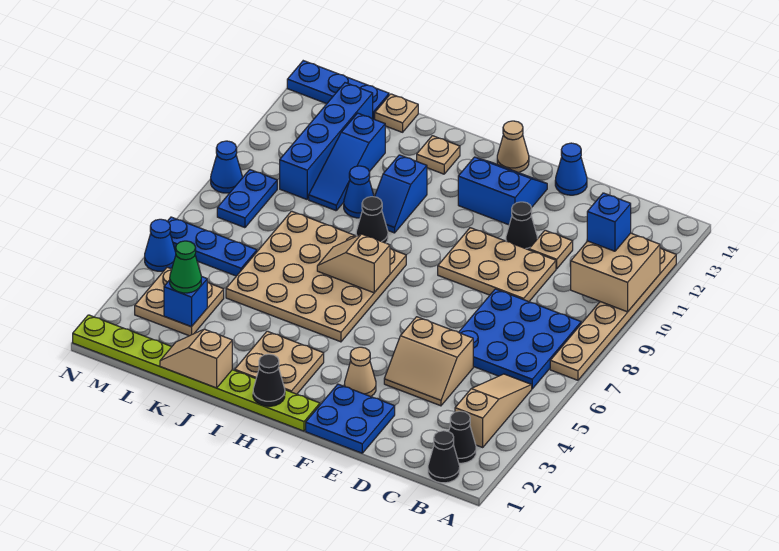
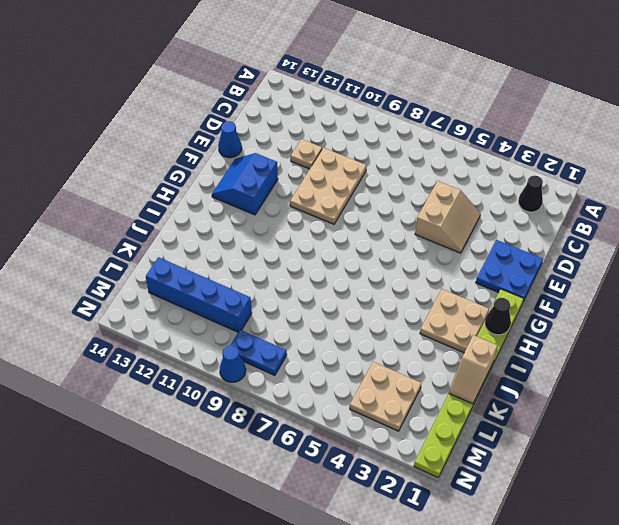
none -> tan 1x6 plate [550,248,676,380]
none -> black 1x1 cone [428,431,460,483]
none -> tan 1x3 slope [455,374,532,447]
none -> blue 3x3 plate [459,289,581,389]

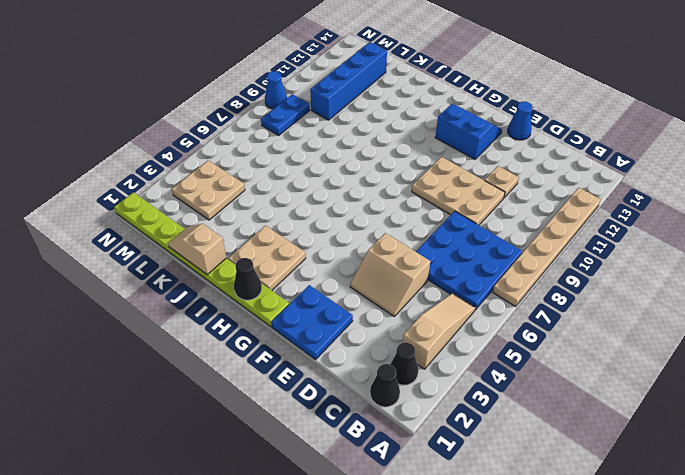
none -> black 1x1 cone [506,202,538,250]
none -> tan 1x1 cone [344,347,376,397]
none -> tan 1x1 cone [497,121,529,172]
none -> tan 4x4 plate [226,211,406,342]

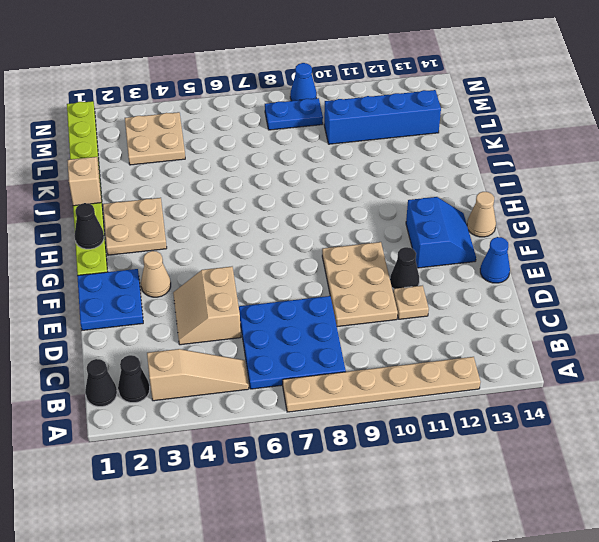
none -> tan 4x4 plate [226,211,406,342]
none -> black 1x1 cone [356,197,388,243]
none -> blue 1x2 slope [375,155,427,233]
none -> tan 1x1 plate [417,136,460,174]

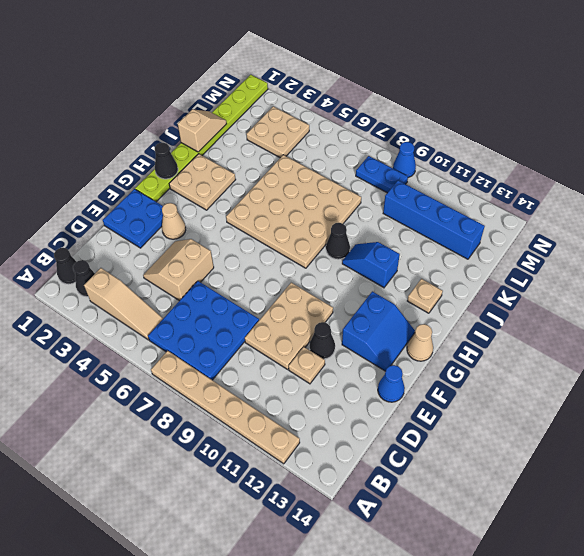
none -> blue 1x1 cone [344,166,374,218]
none -> blue 1x3 slope [309,113,385,211]
none -> tan 1x1 plate [375,94,418,132]
none -> blue 1x3 plate [167,217,257,276]

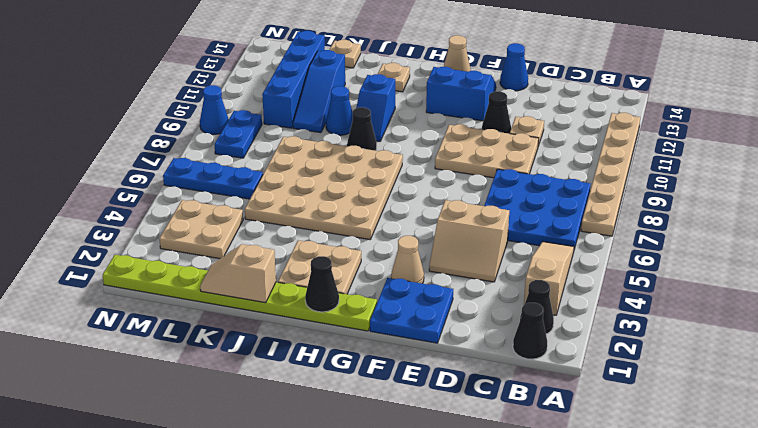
none -> blue 1x3 plate [287,61,389,119]
none -> blue 1x1 cone [145,219,176,271]
none -> tan 2x2 brick [571,233,660,312]
none -> tan 1x2 slope [317,234,390,293]

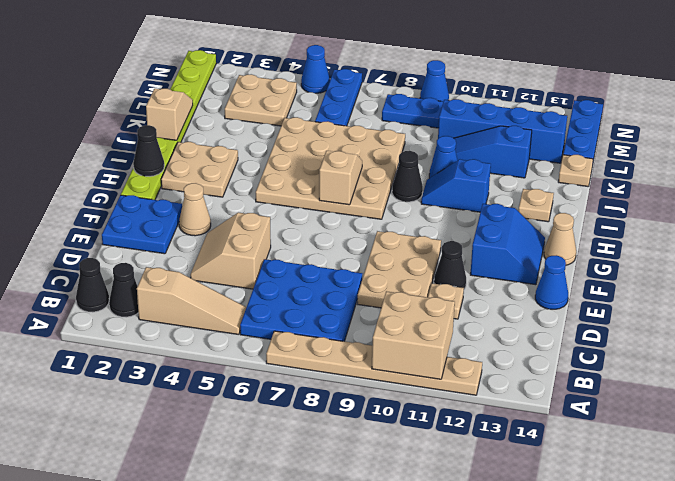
none -> blue 1x1 brick [164,276,207,327]
none -> blue 1x1 brick [587,193,631,251]
none -> green 1x1 cone [170,241,201,293]

